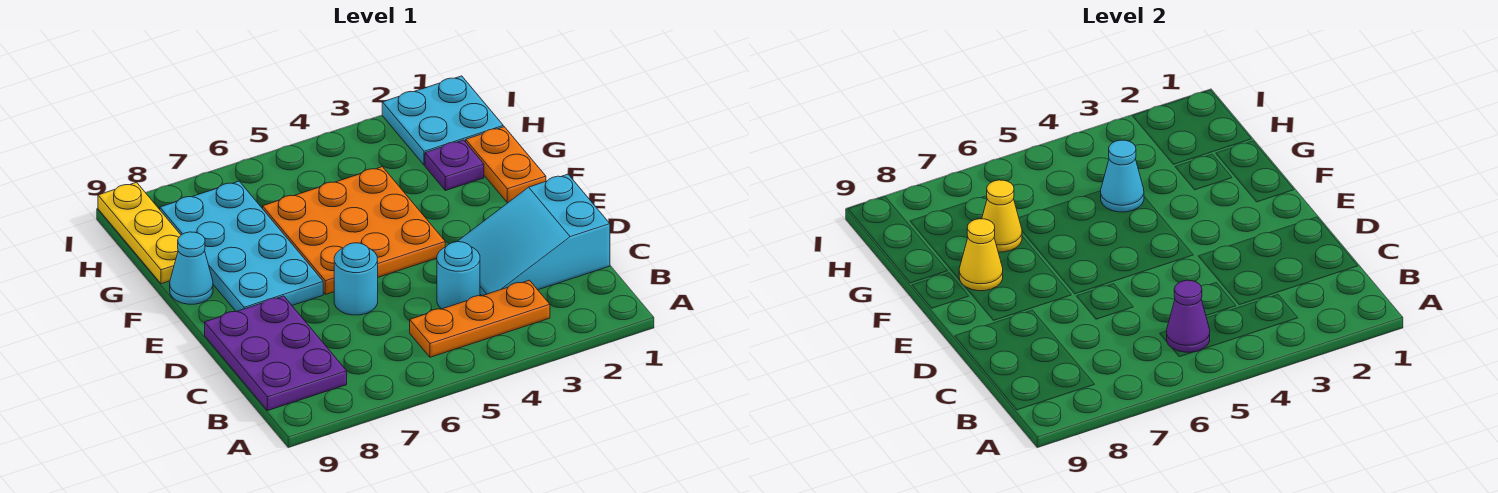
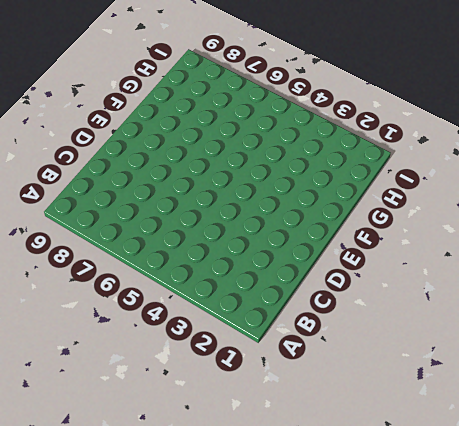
none -> orange 1x3 plate [410,280,550,357]
none -> purple 2x3 plate [205,296,347,411]
none -> cyan 2x3 slope [457,174,610,296]

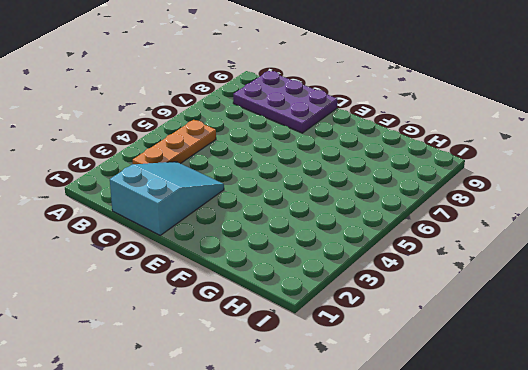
none -> cyan 1x1 round brick [437,242,480,309]
none -> cyan 1x1 round brick [334,243,378,315]
none -> orange 3x3 plate [263,167,445,295]

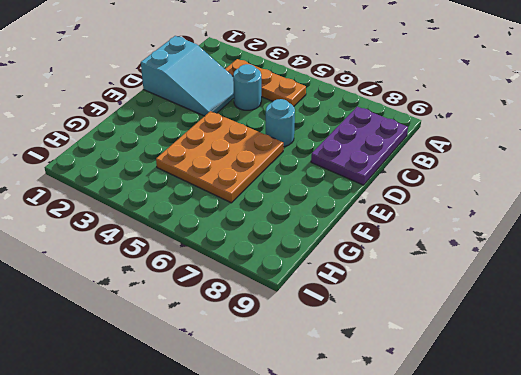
none -> cyan 2x4 plate [160,181,323,312]
none -> orange 1x2 plate [466,127,546,203]
none -> cyan 1x1 cone [170,232,213,304]

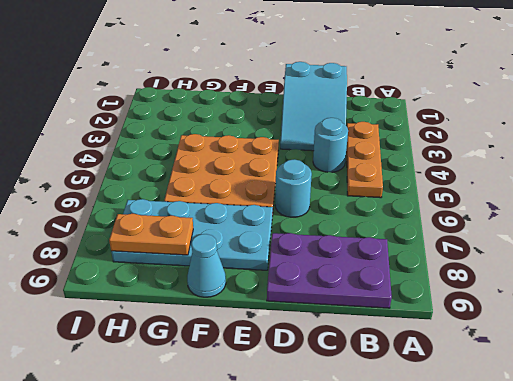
orange 1x2 plate [109,214,193,255] -> orange 1x2 plate moved to [466,127,546,203]
none -> purple 1x1 plate [425,140,484,191]
none -> yellow 1x3 plate [98,182,181,284]
none -> cyan 2x2 plate [382,76,503,165]

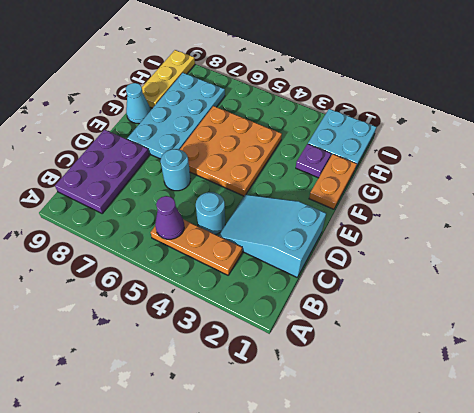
none -> yellow 1x1 cone [959,219,1003,291]
none -> cyan 1x1 cone [1101,140,1144,212]
none -> yellow 1x1 cone [982,180,1022,252]

